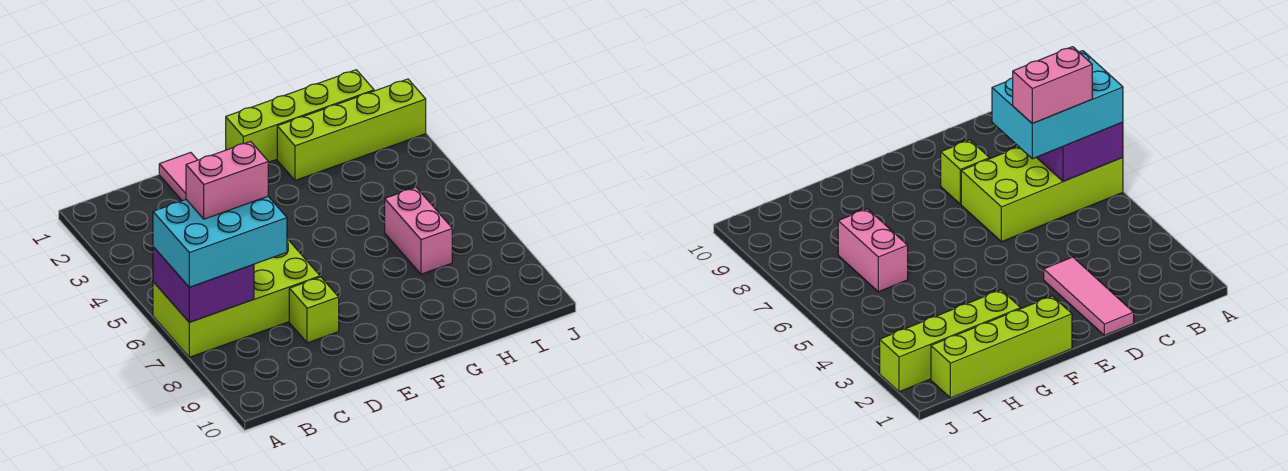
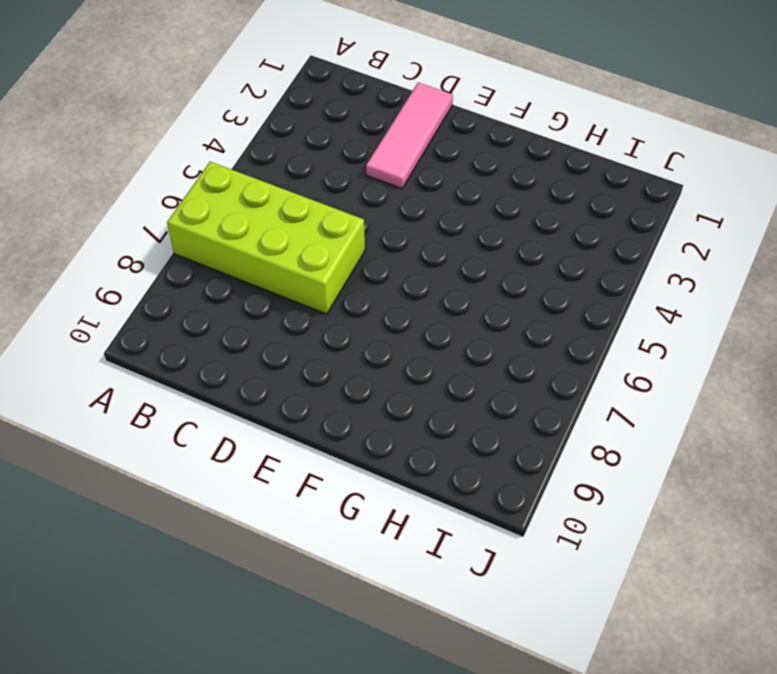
none -> lime 1x1 brick [289,277,339,343]
none -> lime 1x4 brick [226,70,374,162]

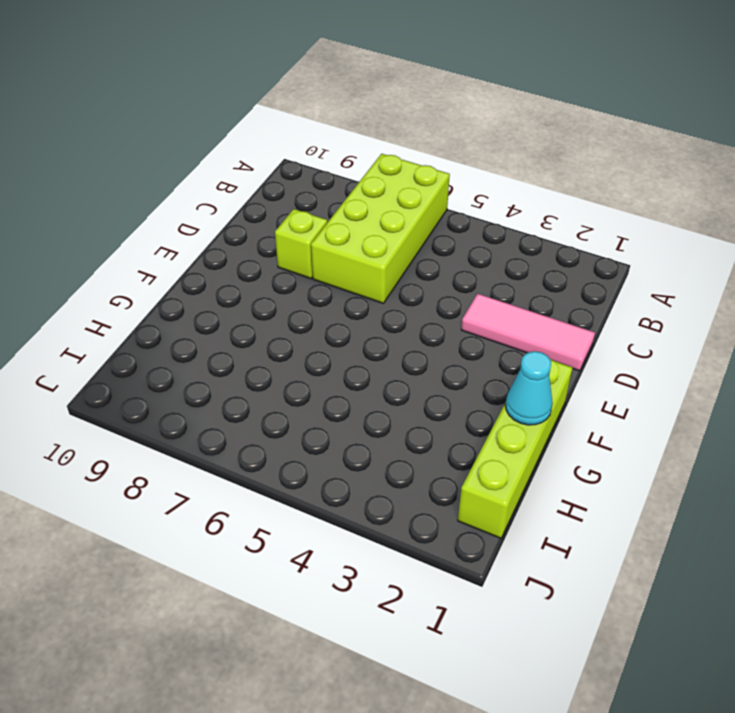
cyan 1x1 cone [505,351,553,425] -> none
none -> lime 1x4 brick [277,79,426,180]
none -> pink 1x2 brick [385,187,452,274]

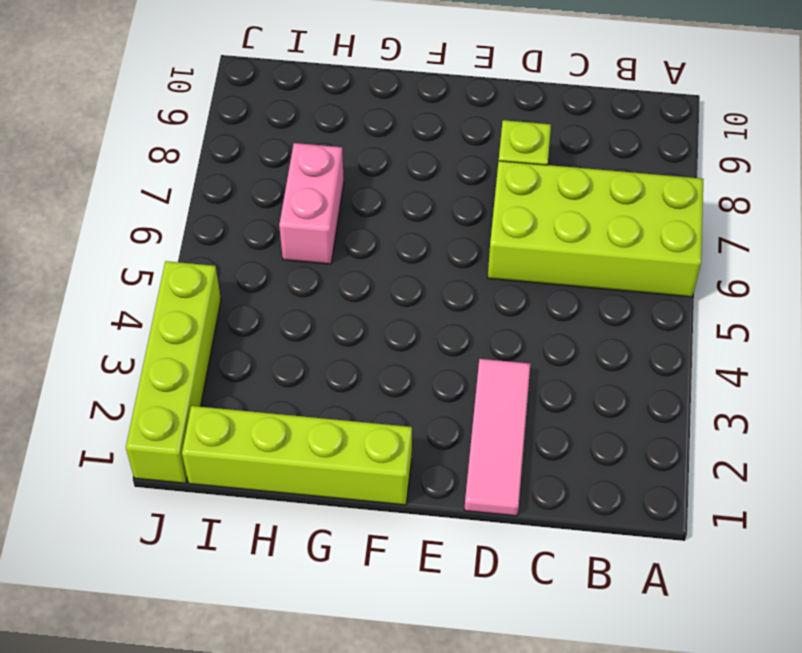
lime 1x4 brick [126,261,221,483] -> lime 1x4 brick turned to [277,79,426,180]
none -> purple 2x2 brick [153,247,254,322]
none -> cyan 2x3 brick [153,196,287,287]

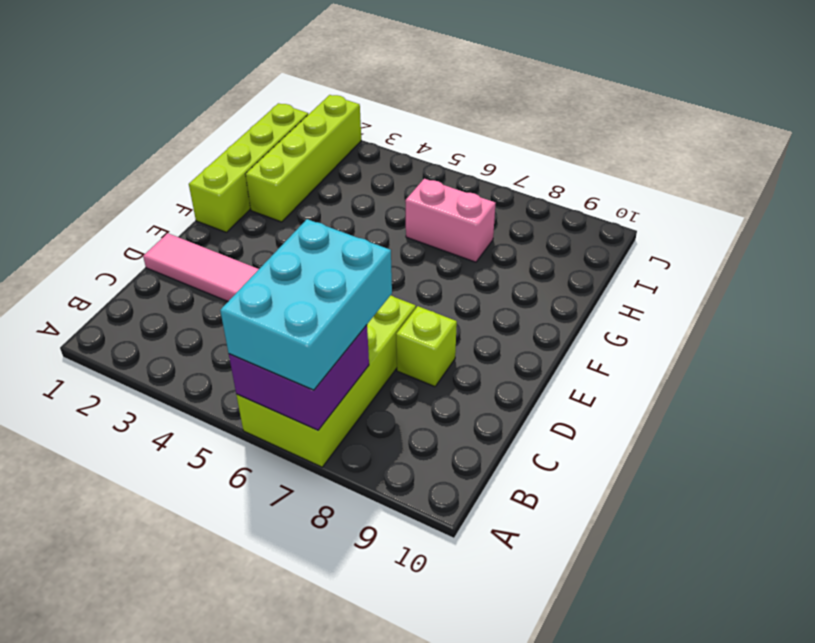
none -> pink 1x2 brick [186,141,268,219]

